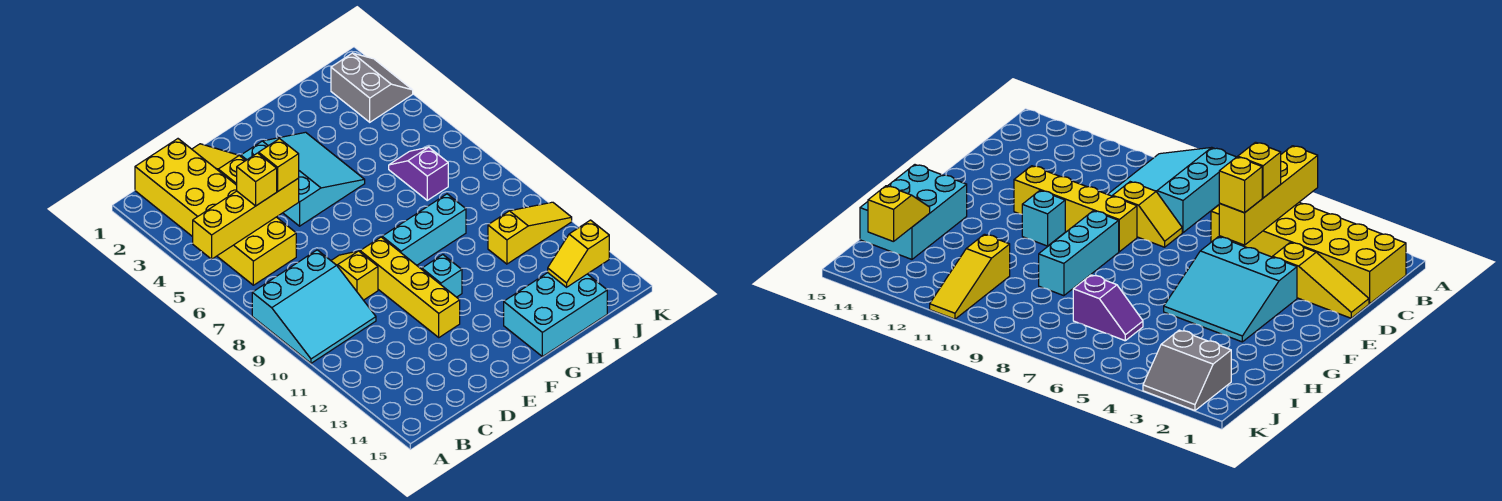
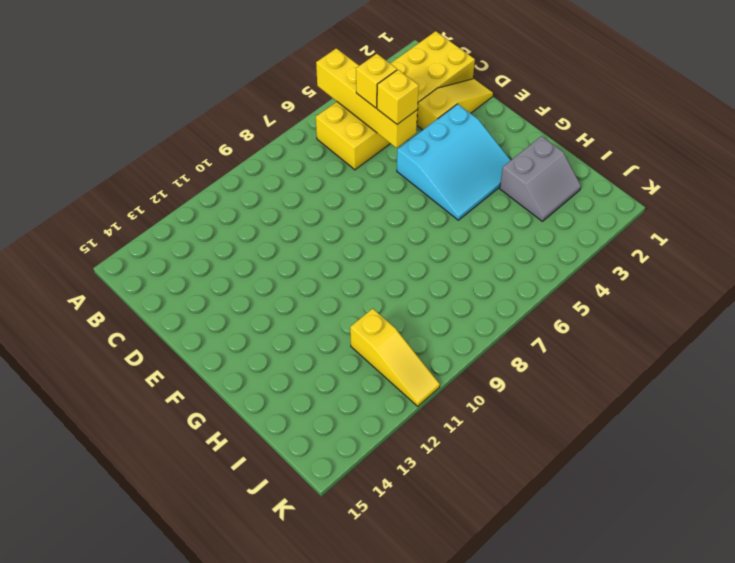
grey 2x2 slope [500,136,581,221] -> grey 2x2 slope moved to [331,53,413,122]
none -> cyan 3x3 slope [252,250,376,363]
none -> yellow 1x2 slope [331,251,378,300]
none -> yellow 1x4 brick [360,237,460,337]

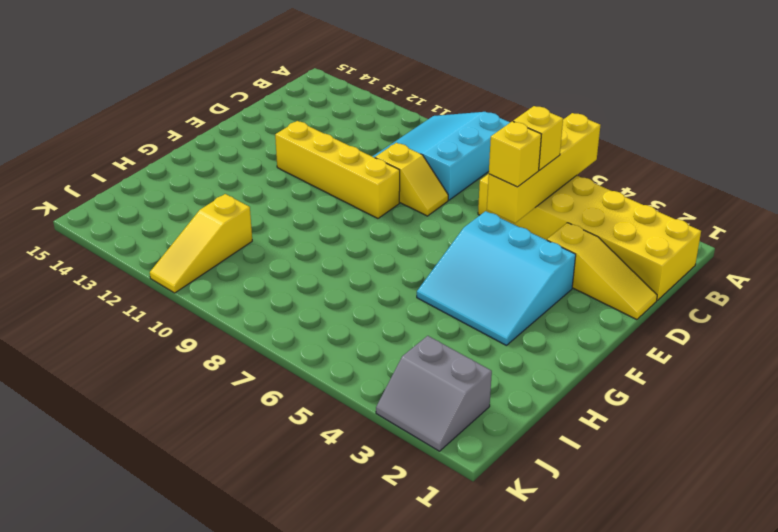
none -> cyan 1x3 brick [382,194,466,265]
none -> cyan 1x1 brick [422,255,462,297]
none -> cyan 2x3 brick [504,273,607,357]

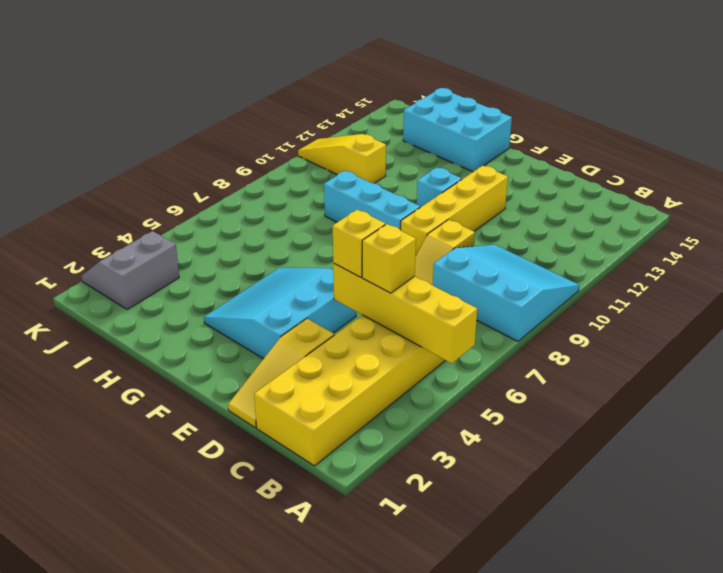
none -> purple 1x2 slope [389,147,448,200]
none -> yellow 1x2 slope [548,220,609,287]

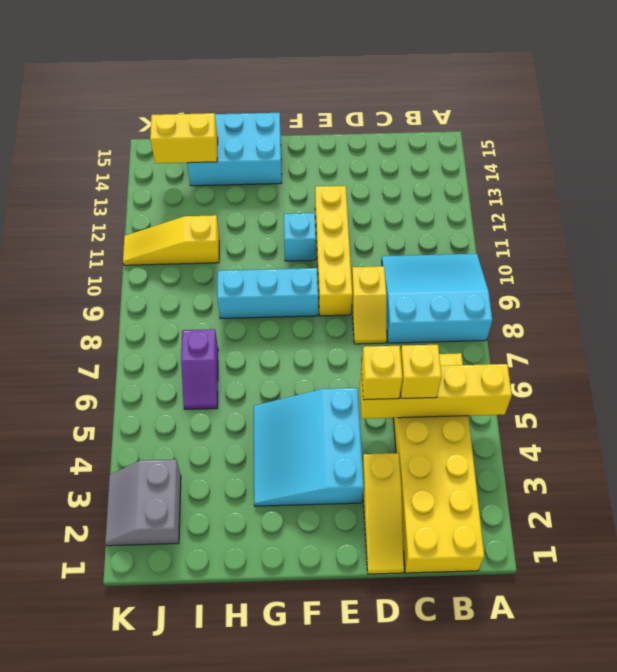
yellow 1x2 brick [150,113,218,163] -> yellow 1x2 slope [548,220,609,287]

